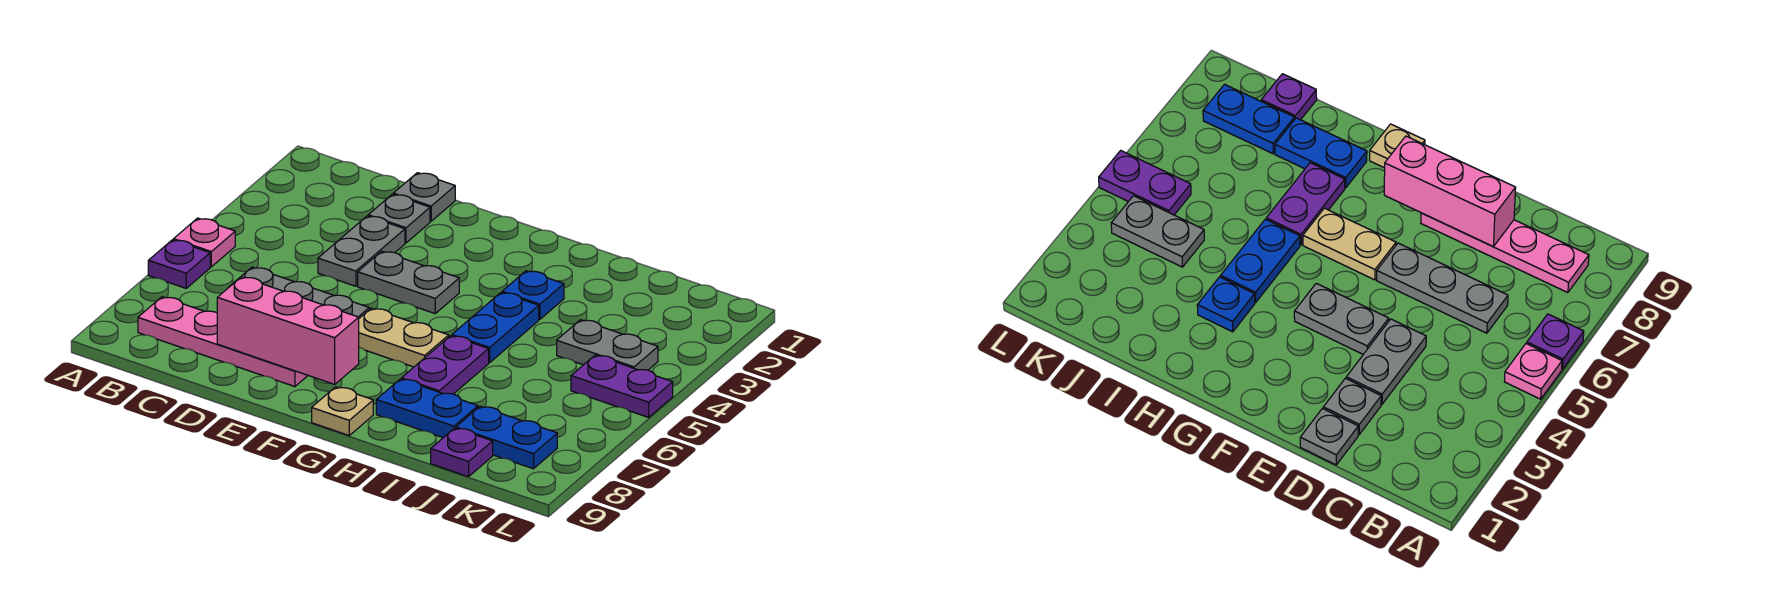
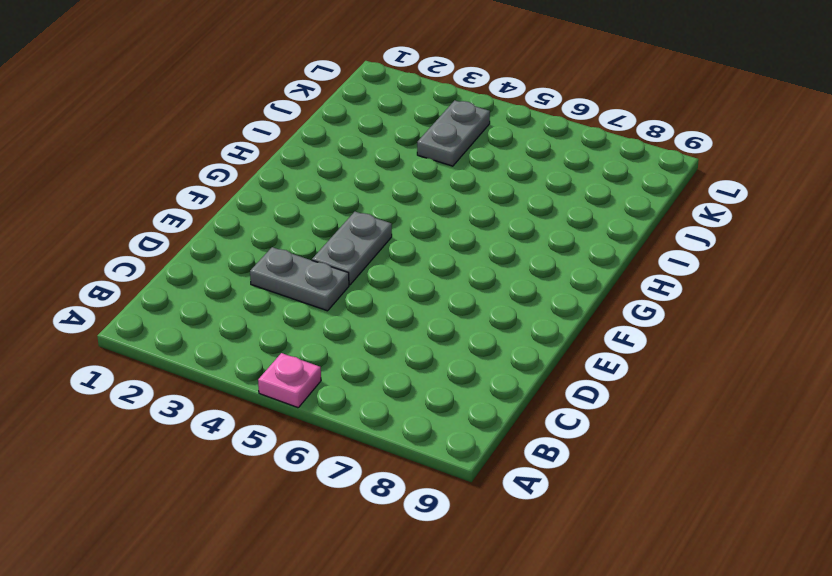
none -> purple 1x1 plate [148,240,210,288]
none -> pink 1x4 plate [138,297,308,387]
none -> grey 1x3 plate [228,267,369,318]

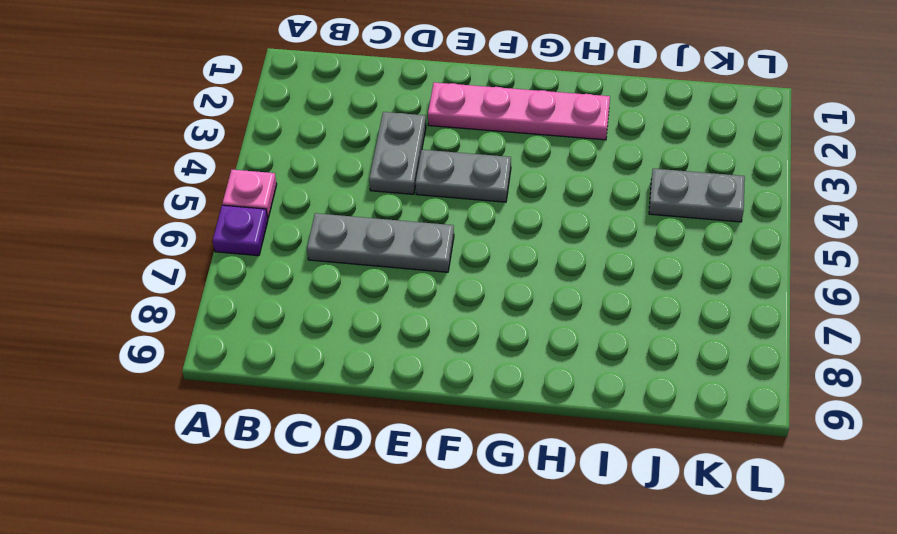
pink 1x4 plate [428,82,610,140] -> pink 1x4 plate moved to [138,297,308,387]
none -> grey 1x1 plate [393,173,455,221]
none -> grey 1x1 plate [368,194,430,243]
none -> tan 1x2 plate [359,308,449,367]

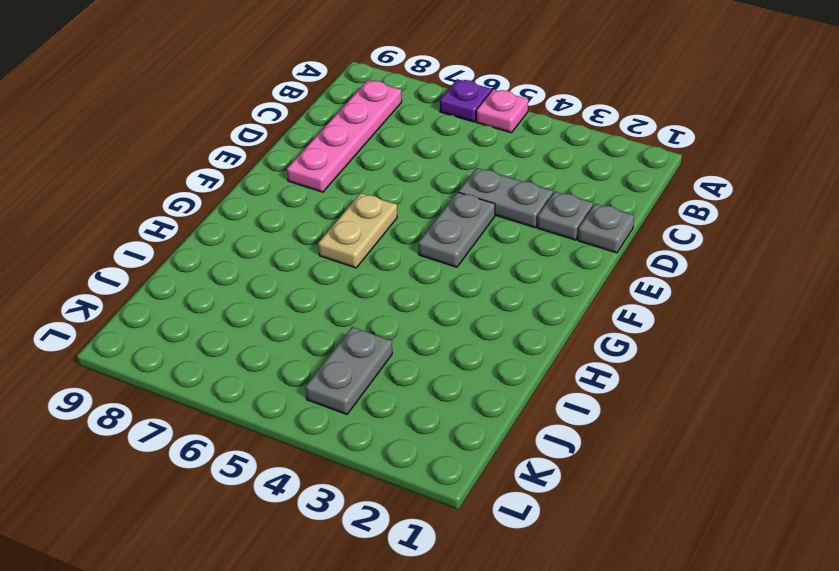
none -> grey 1x3 plate [228,267,369,318]
none -> tan 1x1 plate [312,387,373,435]
none -> blue 1x1 plate [502,271,564,319]

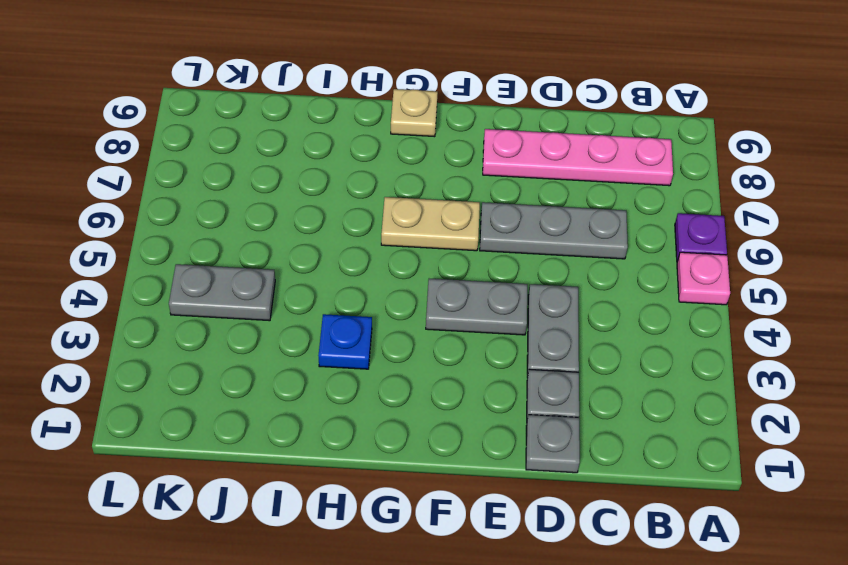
none -> blue 1x2 plate [452,292,539,363]
none -> purple 1x2 plate [402,336,489,394]
none -> blue 1x2 plate [376,379,478,438]

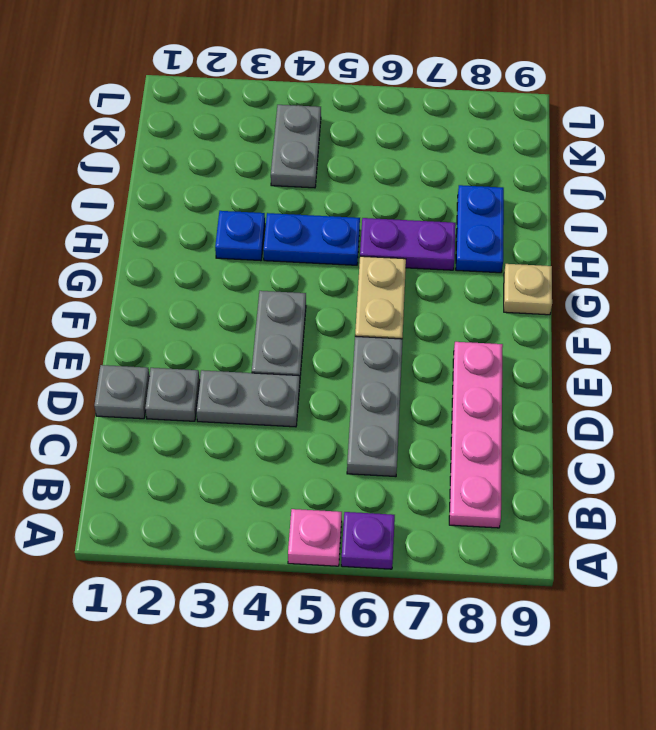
none -> blue 1x2 plate [456,406,557,469]
none -> purple 1x1 plate [431,428,493,477]
none -> purple 1x2 plate [571,355,673,417]

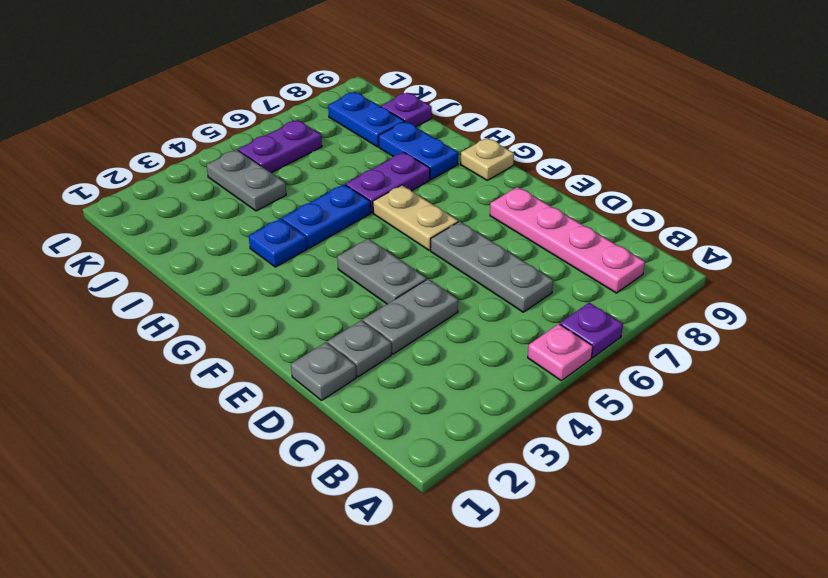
purple 1x2 plate [238,120,322,173] -> purple 1x2 plate turned to [571,355,673,417]
none -> pink 1x3 brick [217,277,359,384]

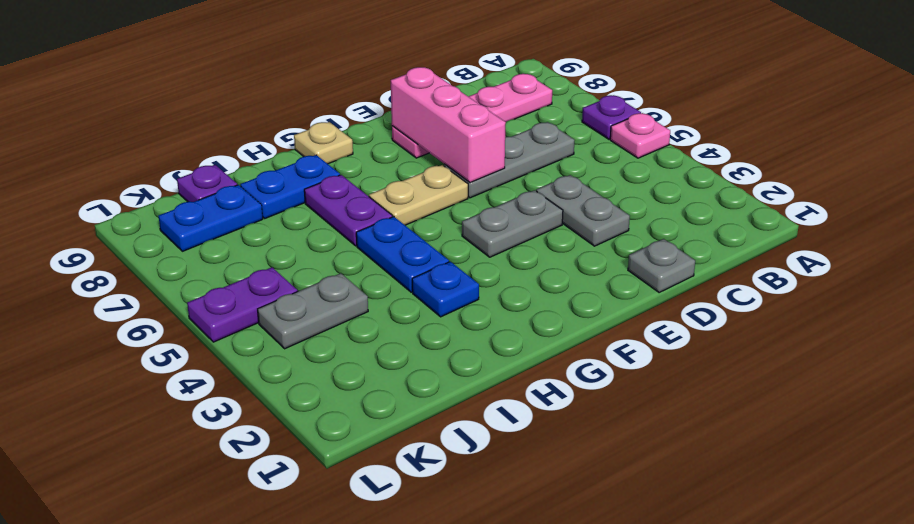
pink 1x3 brick [391,67,506,183] -> pink 1x3 brick turned to [217,277,359,384]
none -> grey 1x1 plate [368,194,430,243]

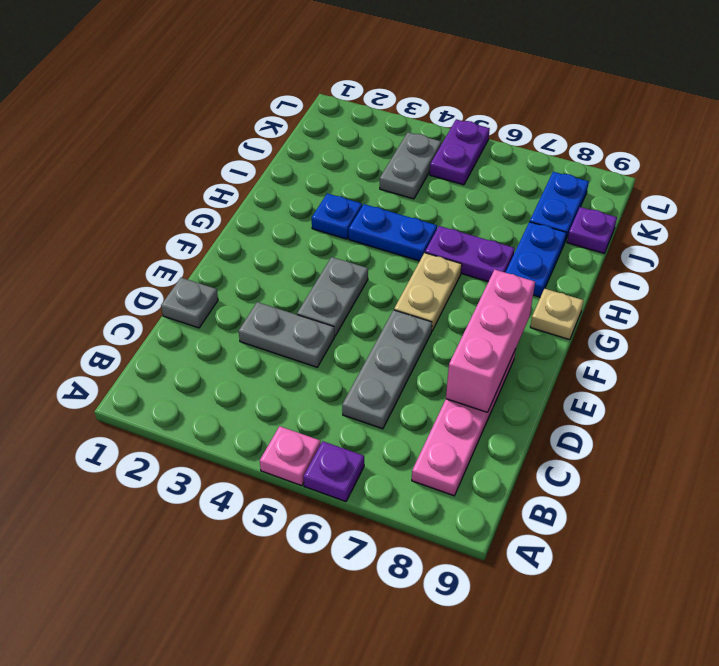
none -> grey 1x1 plate [368,194,430,243]

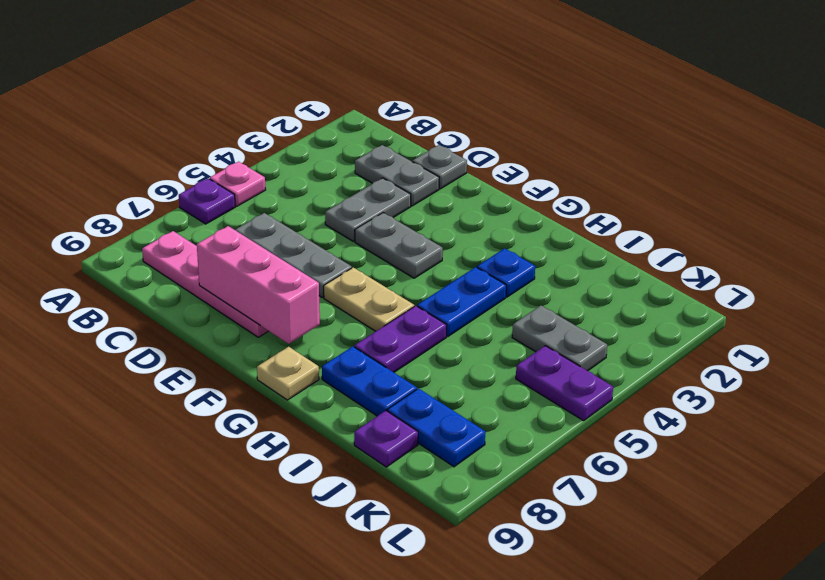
grey 1x2 plate [355,145,439,206] -> grey 1x1 plate [368,194,430,243]

